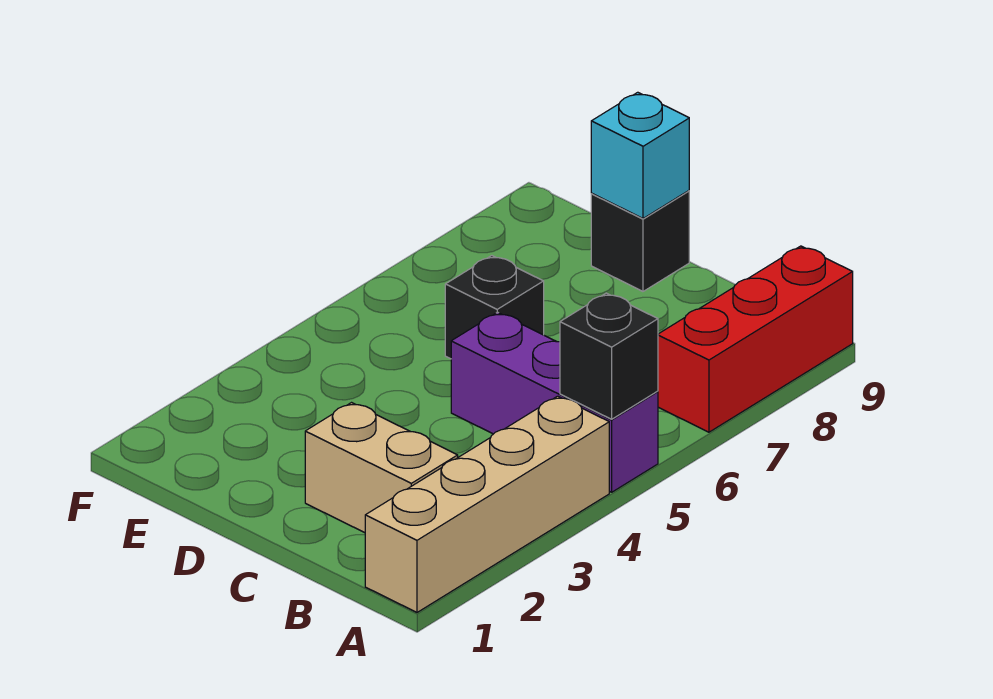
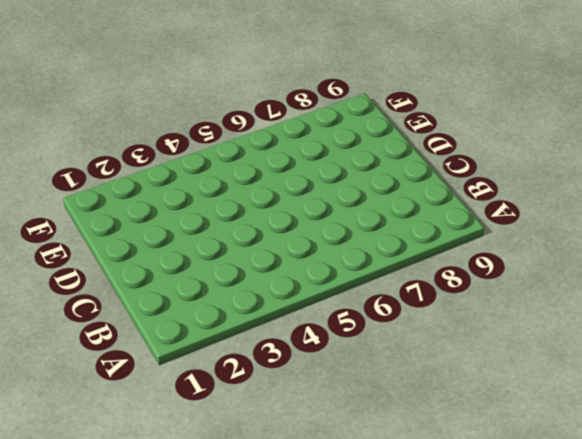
none -> tan 1x4 brick [365,396,609,612]
none -> purple 1x3 brick [451,312,658,492]

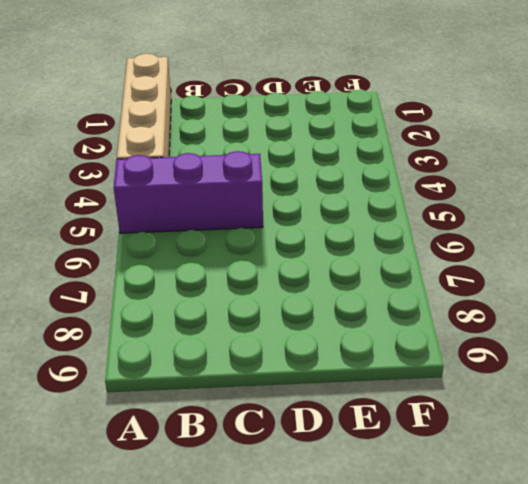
none -> red 1x3 brick [658,246,853,432]
none -> tan 1x2 brick [305,403,458,533]

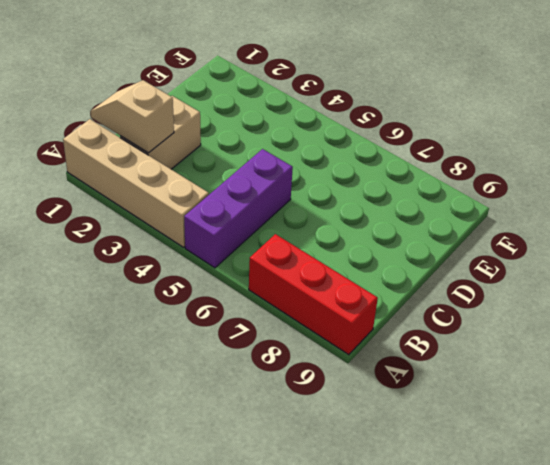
tan 1x2 slope [90,80,174,153] -> none
none -> black 1x1 brick [445,256,544,359]
none -> black 1x1 brick [591,191,689,291]

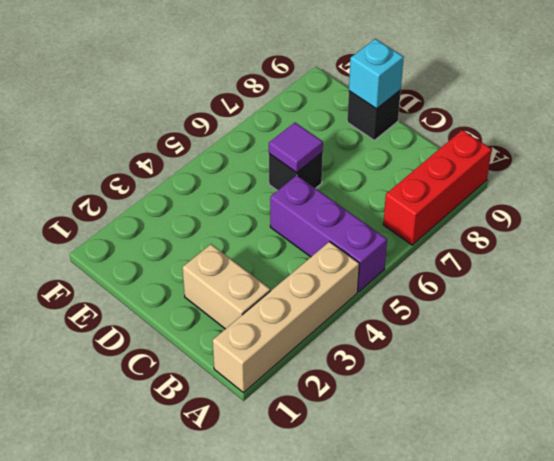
purple 1x1 tile [269,123,323,173] -> none
none -> black 1x1 brick [560,293,658,419]

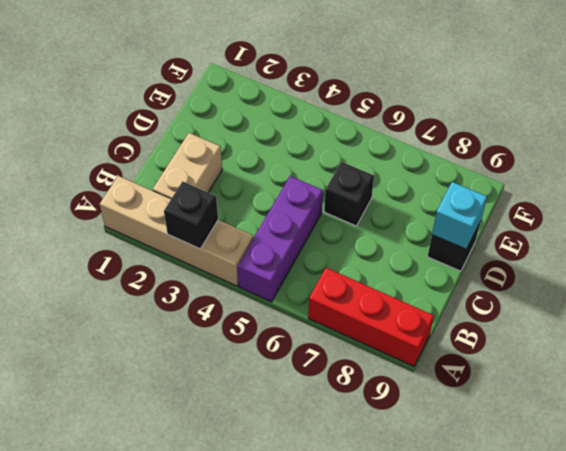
black 1x1 brick [164,181,218,249] -> black 1x1 brick moved to [560,293,658,419]

